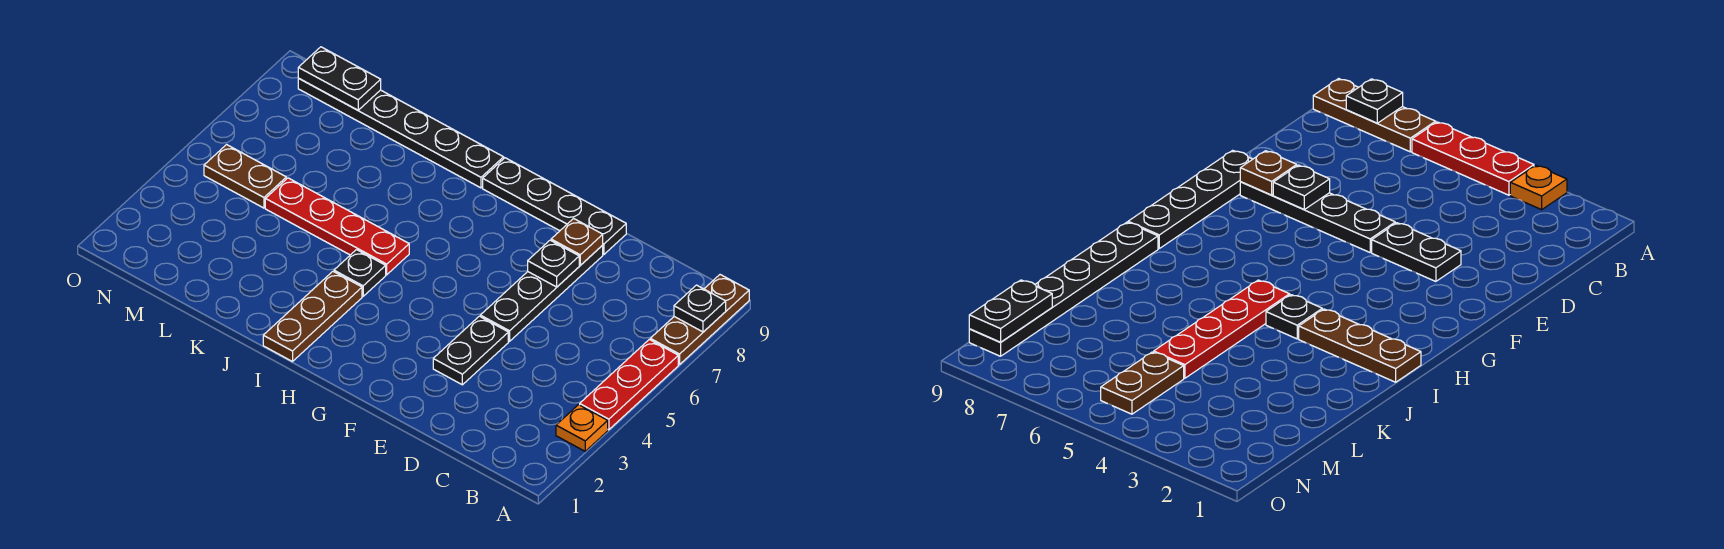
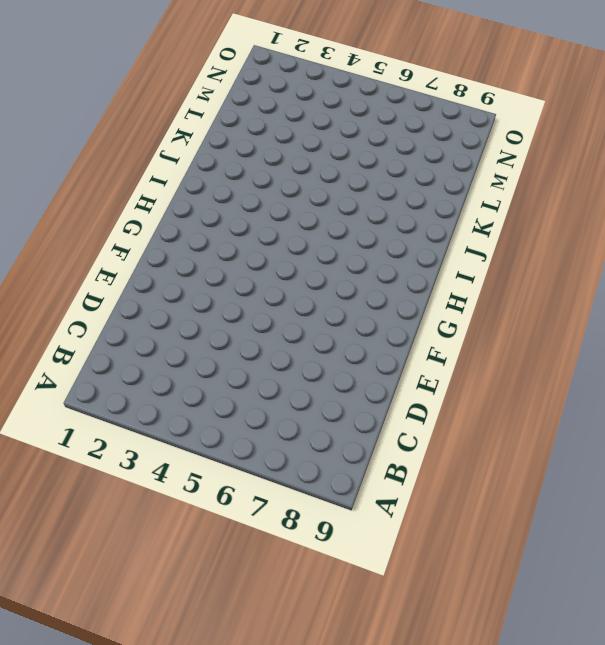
none -> orange 1x1 plate [556,405,608,451]
none -> red 1x3 plate [580,340,678,430]
none -> brown 1x3 plate [650,275,749,365]

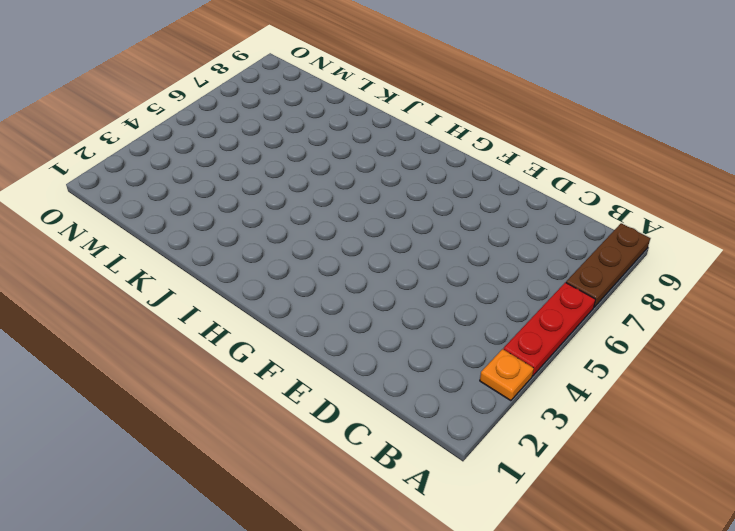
none -> black 1x2 plate [433,316,508,385]
none -> black 1x4 plate [480,245,603,341]
none -> black 1x4 plate [483,158,626,255]

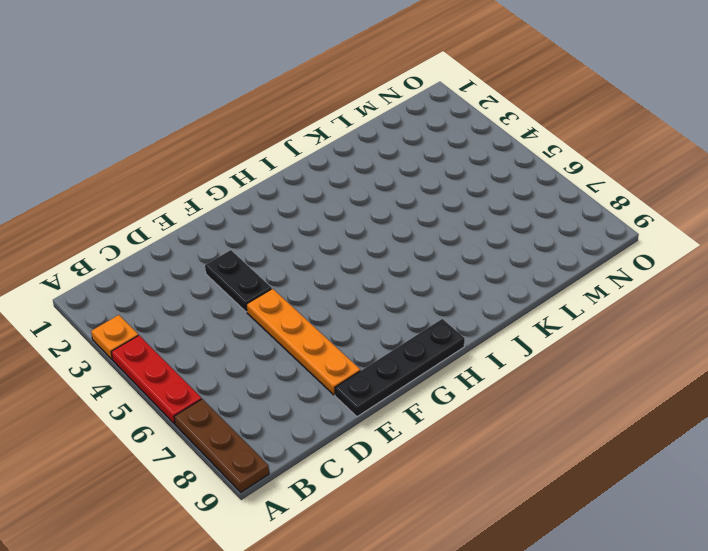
orange 1x4 plate [247,289,360,395] -> black 1x4 plate [480,245,603,341]
none -> brown 1x3 plate [263,272,362,362]
none -> black 1x1 plate [334,250,386,296]
none -> red 1x4 plate [265,178,409,275]

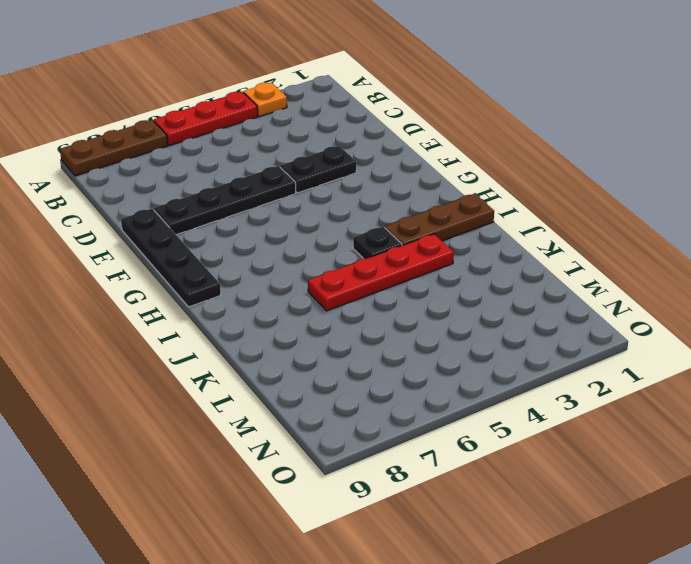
red 1x4 plate [308,234,454,311] -> red 1x4 plate turned to [265,178,409,275]
none -> black 1x6 plate [298,78,504,188]
none -> brown 1x2 plate [204,145,286,208]
none -> black 1x1 plate [674,285,726,332]

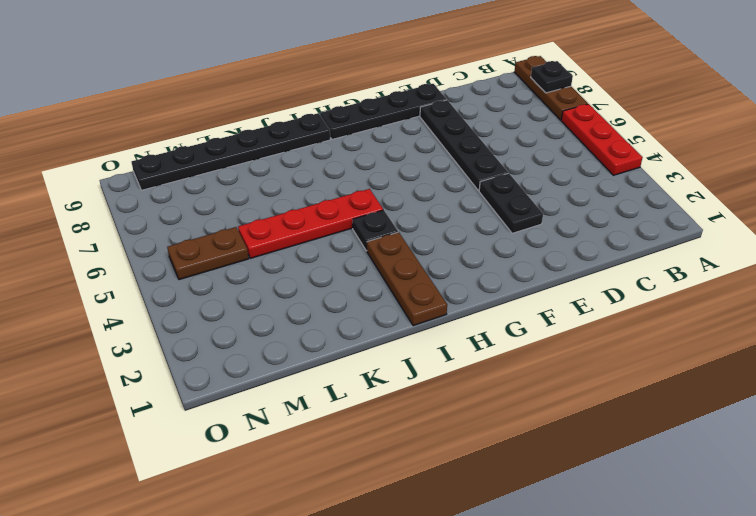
none -> orange 1x1 plate [556,405,608,451]
none -> black 1x1 plate [528,240,579,287]
none -> brown 1x1 plate [551,219,603,265]

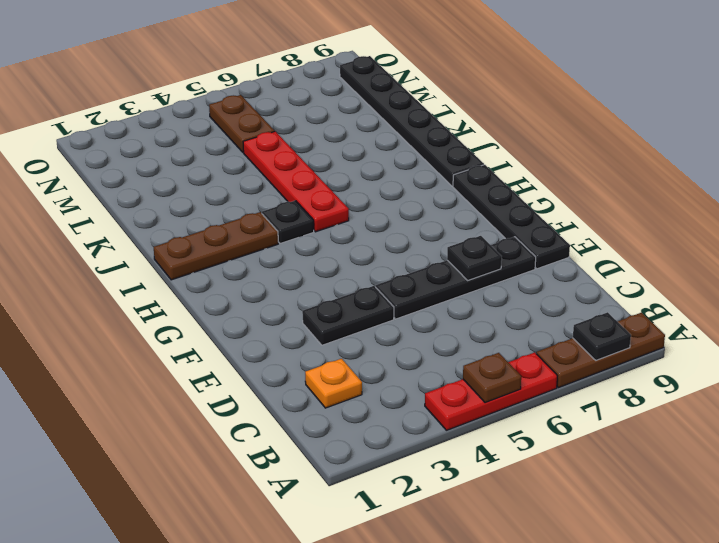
brown 1x1 plate [463,353,521,403] -> brown 1x1 plate moved to [551,219,603,265]
orange 1x1 plate [305,359,362,408] -> orange 1x1 plate moved to [556,405,608,451]
none -> black 1x2 plate [298,47,381,110]

